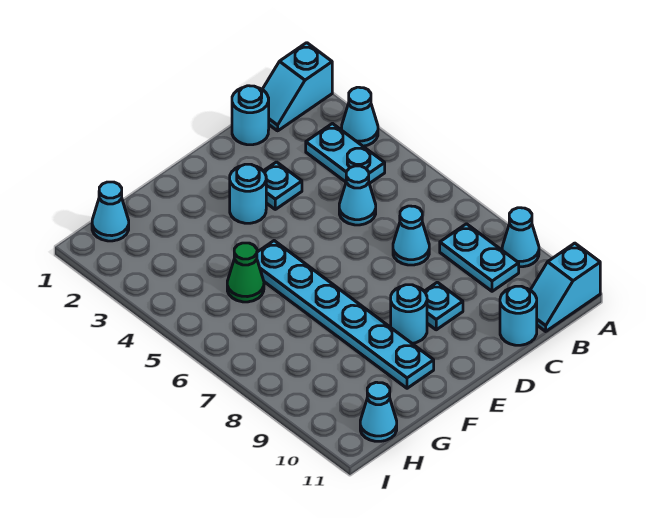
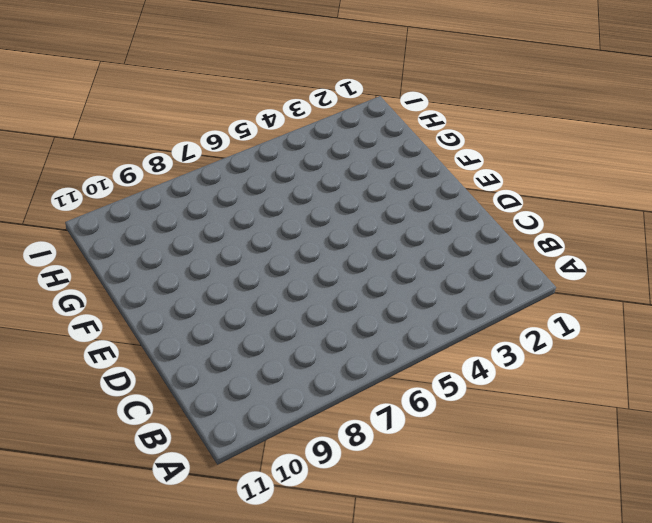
none -> cyan 1x2 slope [262,43,332,131]
none -> cyan 1x1 cone [342,87,378,146]
none -> cyan 1x1 cone [502,208,539,267]

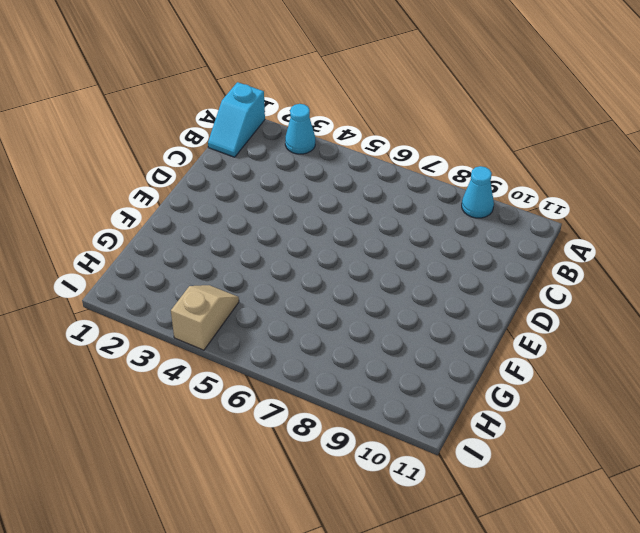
tan 1x2 slope [171,285,239,350] -> none
none -> cyan 1x2 slope [531,243,600,331]
none -> cyan 1x2 plate [306,124,385,183]
none -> cyan 1x2 plate [440,224,519,291]

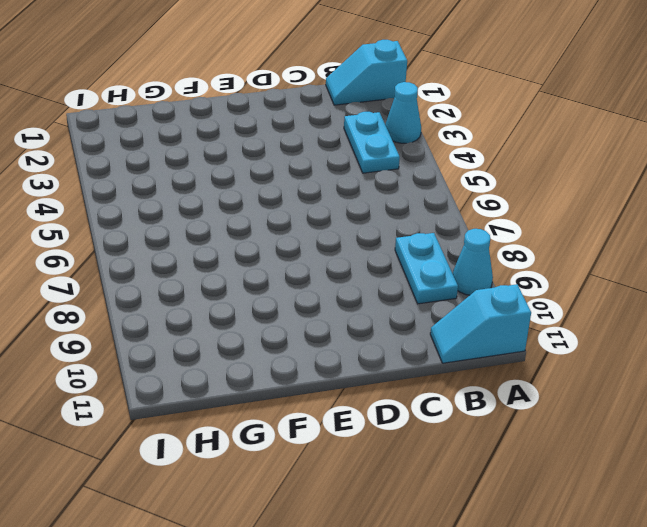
none -> cyan 1x1 round brick [232,86,269,145]
none -> cyan 1x1 cone [339,166,376,225]
none -> cyan 1x1 cone [393,206,429,265]

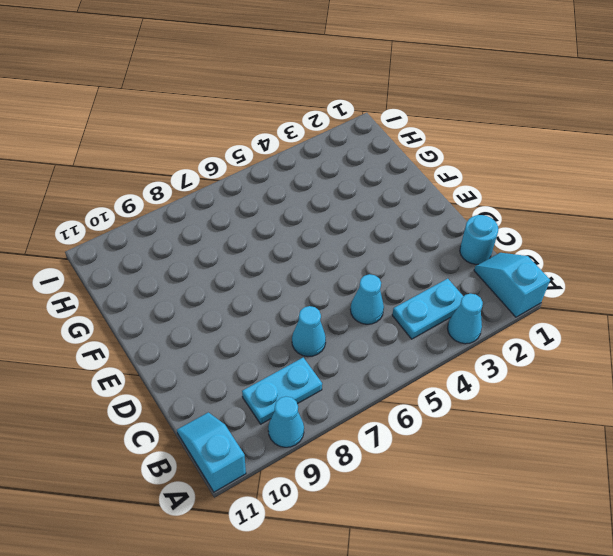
none -> cyan 1x1 round brick [500,286,537,345]
none -> cyan 1x1 plate [264,162,302,209]
none -> cyan 1x1 plate [424,282,463,330]

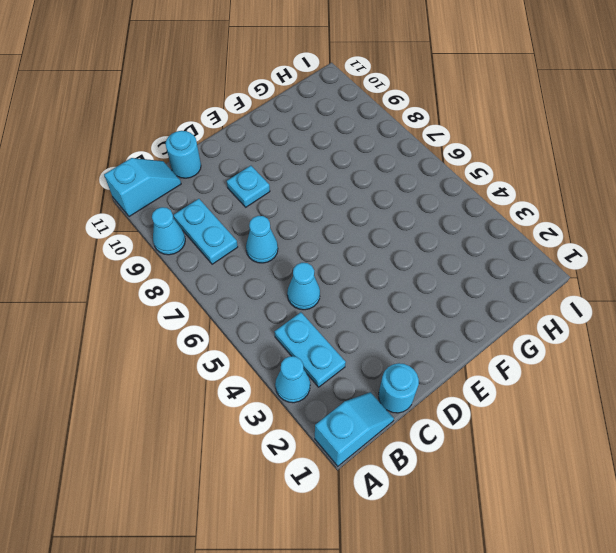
none -> cyan 1x1 plate [264,162,302,209]
none -> cyan 1x1 round brick [230,164,266,223]
none -> cyan 1x1 round brick [391,285,427,343]

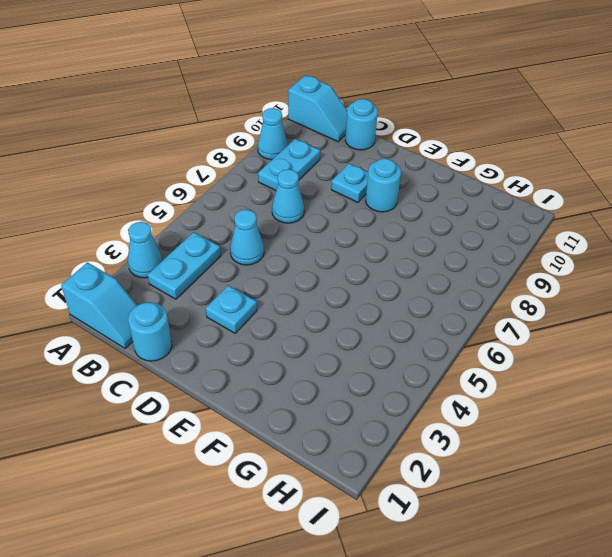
none -> cyan 1x1 round brick [230,164,266,223]
none -> cyan 1x6 plate [257,241,434,388]
none -> green 1x1 cone [227,243,264,302]

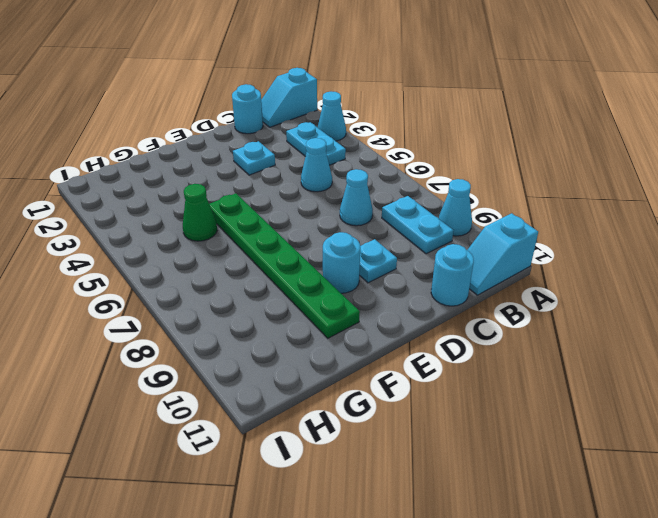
green 1x6 plate [209,193,360,338] -> cyan 1x6 plate [257,241,434,388]
none -> cyan 1x1 round brick [230,164,266,223]
none -> cyan 1x1 cone [92,182,129,241]
none -> cyan 1x1 cone [360,382,397,441]

